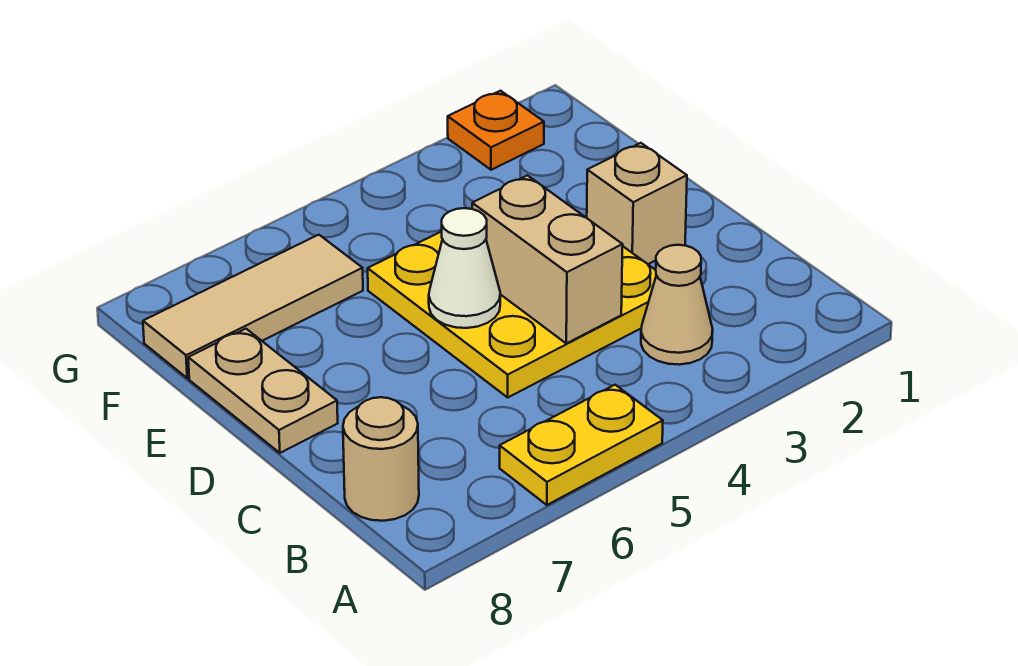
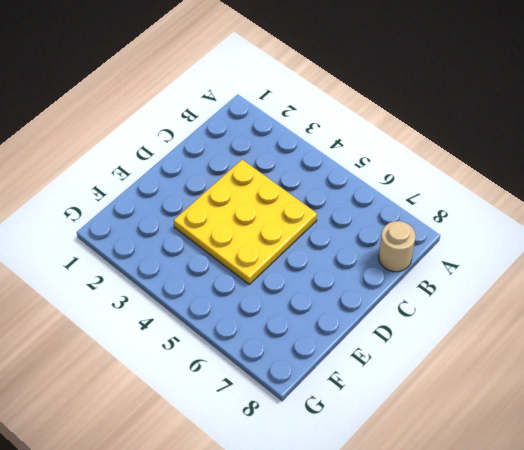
none -> yellow 1x2 plate [500,385,663,505]
none -> tan 1x1 cone [641,245,713,365]

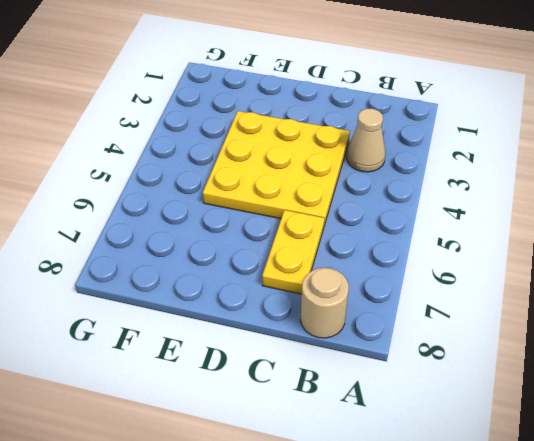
yellow 1x2 plate [262,210,324,294] -> yellow 1x2 plate moved to [500,385,663,505]
none -> tan 1x1 brick [587,143,687,264]
none -> tan 1x2 plate [188,329,338,453]

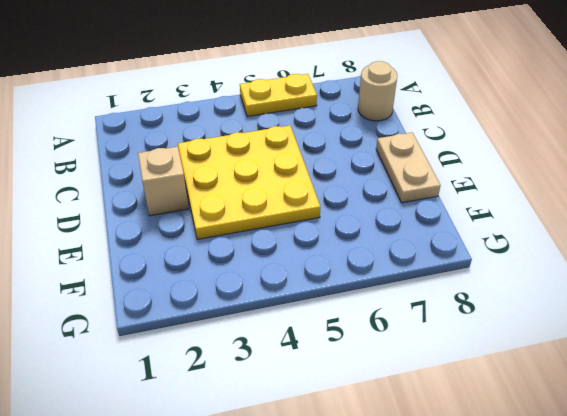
none -> tan 1x1 cone [641,245,713,365]
none -> tan 1x3 tile [143,235,363,378]

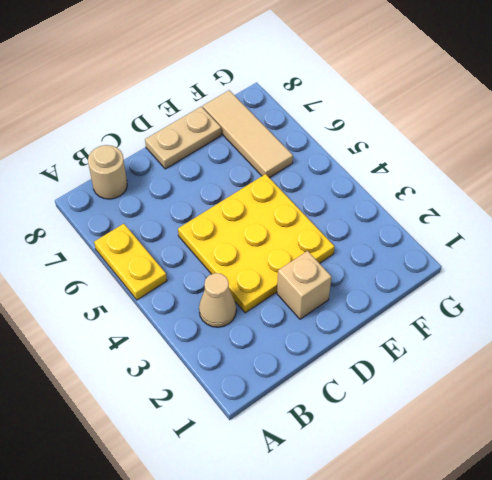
none -> orange 1x1 plate [448,91,544,170]
none -> tan 1x2 brick [472,175,623,343]

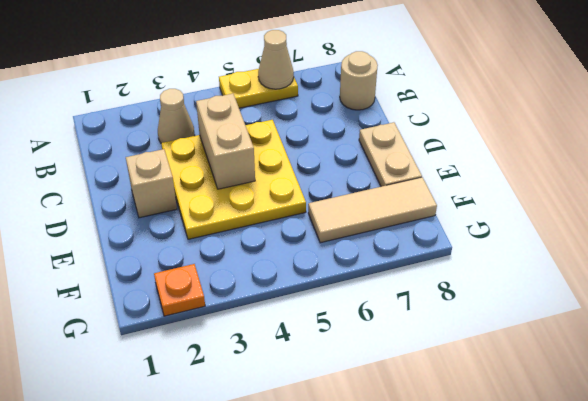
tan 1x1 cone [258,30,294,89] -> none
none -> white 1x1 cone [429,208,500,328]

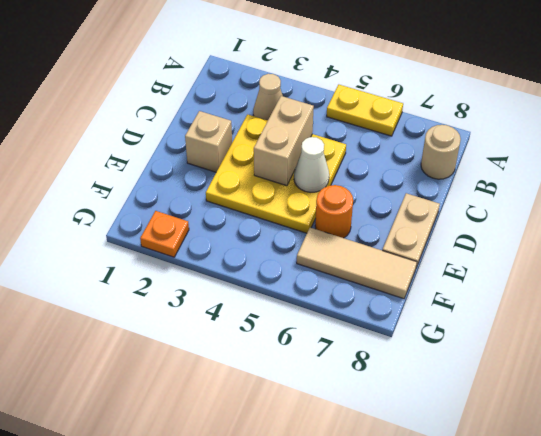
orange 1x1 round brick [315,185,353,238] -> none

